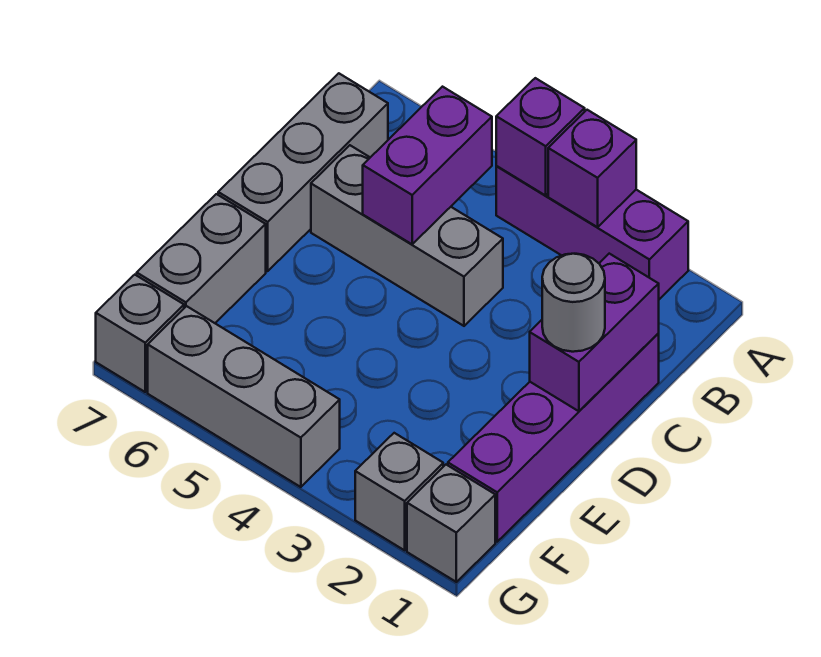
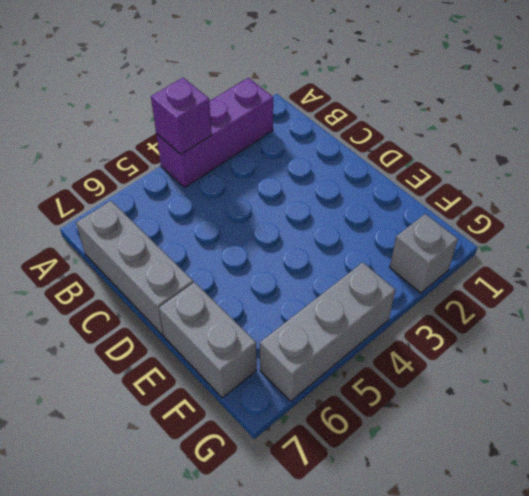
none -> purple 1x4 brick [448,334,659,542]
none -> grey 1x3 brick [311,145,503,326]
none -> grey 1x1 brick [407,465,495,582]

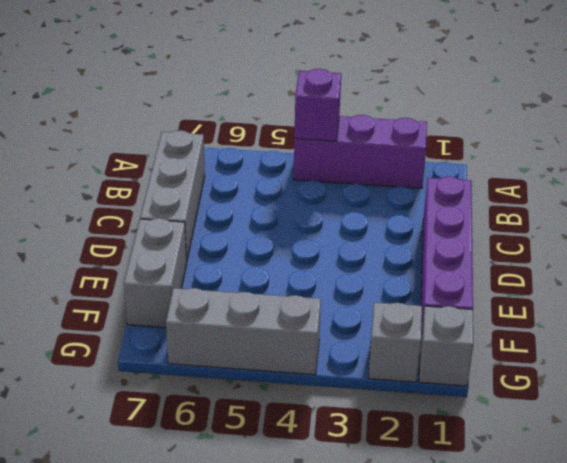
none -> grey 1x3 brick [311,145,503,326]
none -> grey 1x1 brick [96,275,184,392]
none -> purple 1x1 brick [548,110,636,227]

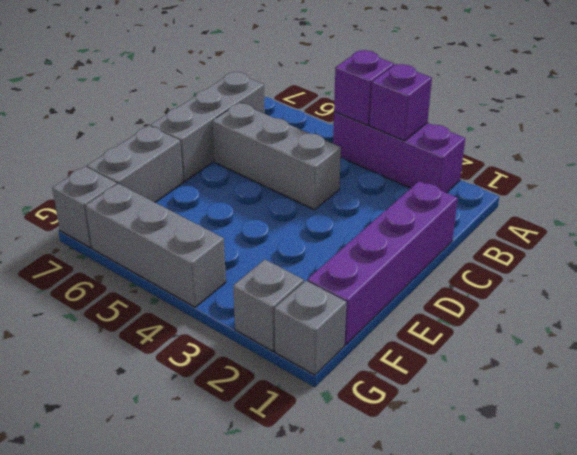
none -> purple 1x2 brick [363,87,492,244]
none -> purple 1x2 brick [530,254,659,411]
none -> grey 1x1 round brick [542,254,605,352]

